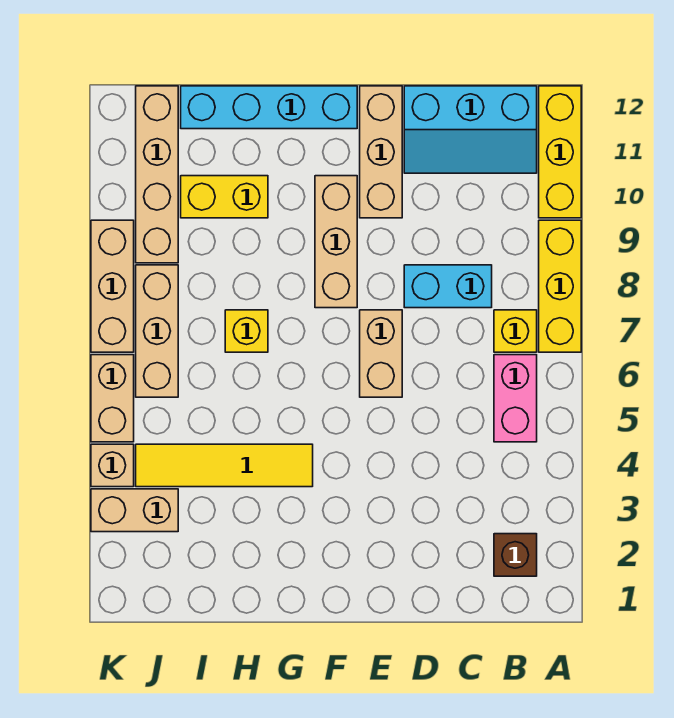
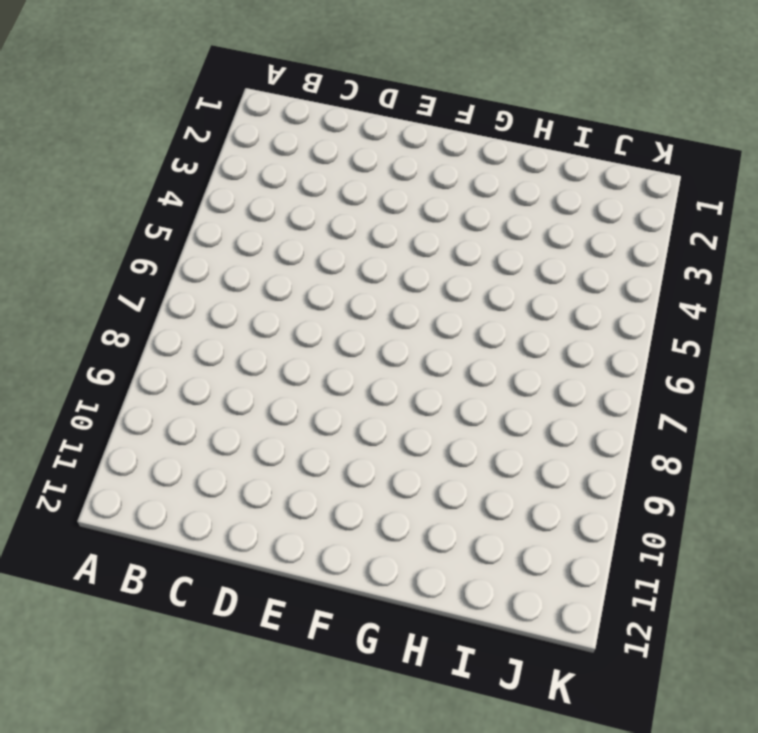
none -> yellow 1x3 brick [539,220,581,352]
none -> yellow 1x3 brick [539,86,581,218]
none -> brown 1x1 brick [494,534,537,576]

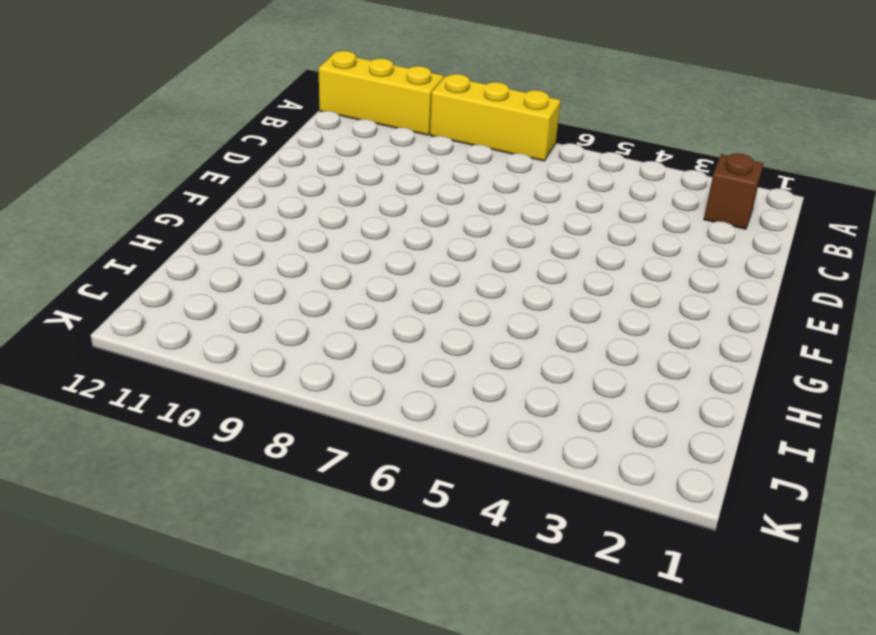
none -> pink 1x2 brick [494,355,537,442]
none -> yellow 1x1 brick [494,310,537,352]
none -> cyan 2x3 slope [404,86,537,173]

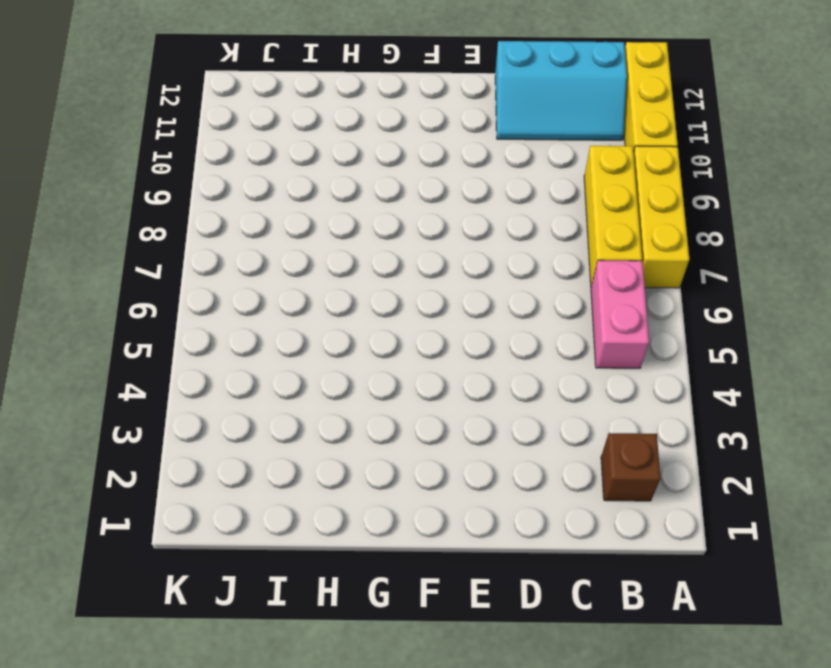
yellow 1x3 brick [584,146,642,286] -> yellow 1x1 brick [494,310,537,352]
none -> cyan 1x2 brick [404,265,492,308]
none -> tan 1x2 brick [360,310,402,397]
none -> tan 1x3 brick [360,86,402,218]

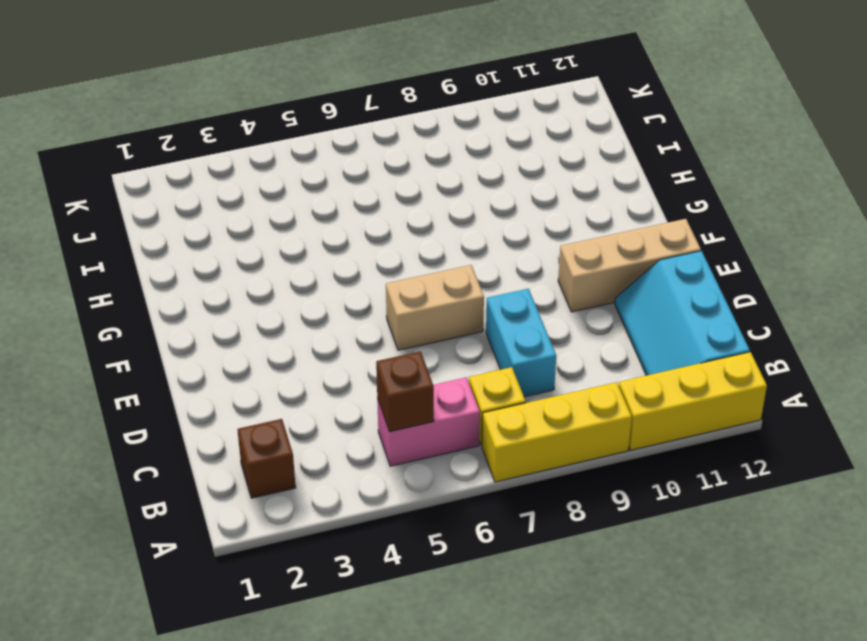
brown 1x1 brick [376,351,434,432] -> none
none -> tan 1x3 brick [315,176,357,308]
none -> cyan 1x4 brick [181,86,357,129]
none -> yellow 1x4 tile [136,444,313,487]

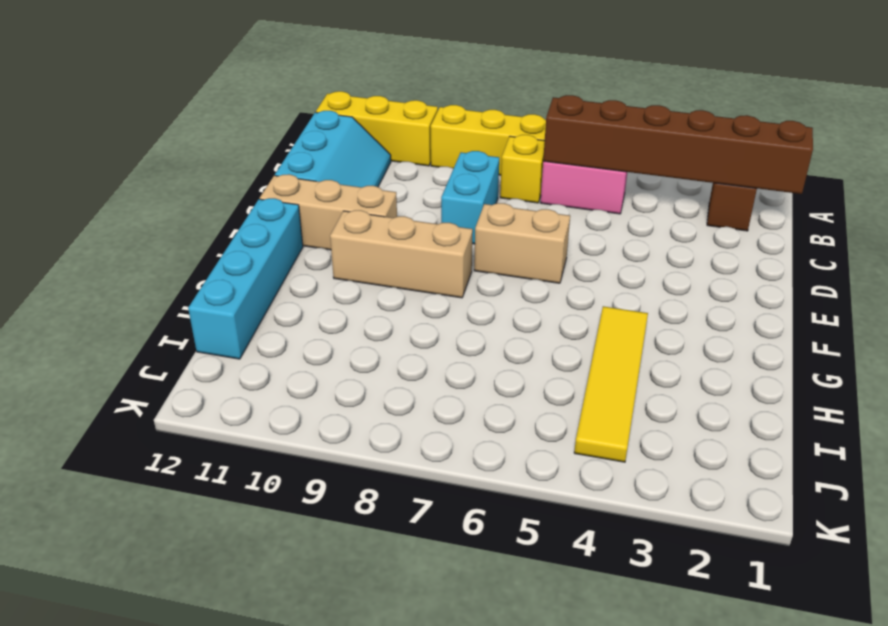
brown 1x6 brick [543,95,813,194] -> none
none -> yellow 1x1 brick [225,310,268,352]
none -> yellow 1x2 brick [181,176,268,218]
none -> tan 1x2 brick [91,489,178,532]

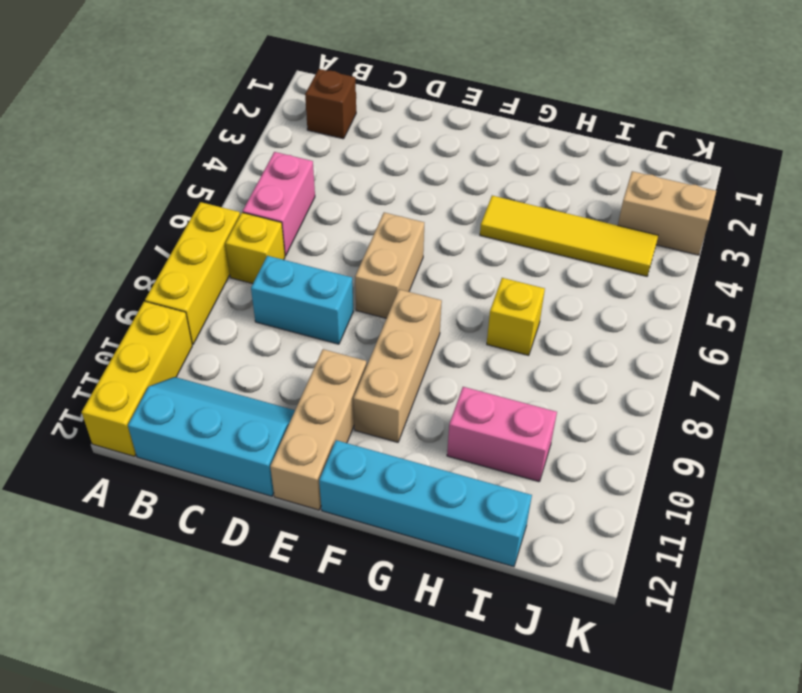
pink 1x2 brick [447,387,557,482] -> yellow 1x2 brick [181,176,268,218]
none -> tan 1x3 brick [136,265,178,397]
none -> tan 1x4 brick [136,86,178,263]
none -> tan 1x1 brick [91,444,134,487]

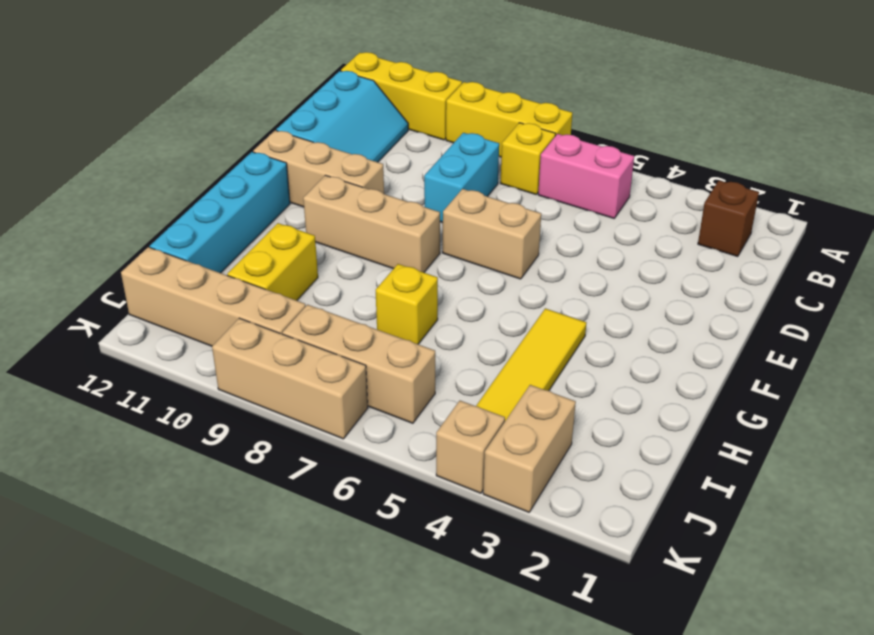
none -> tan 1x2 brick [91,355,134,442]

